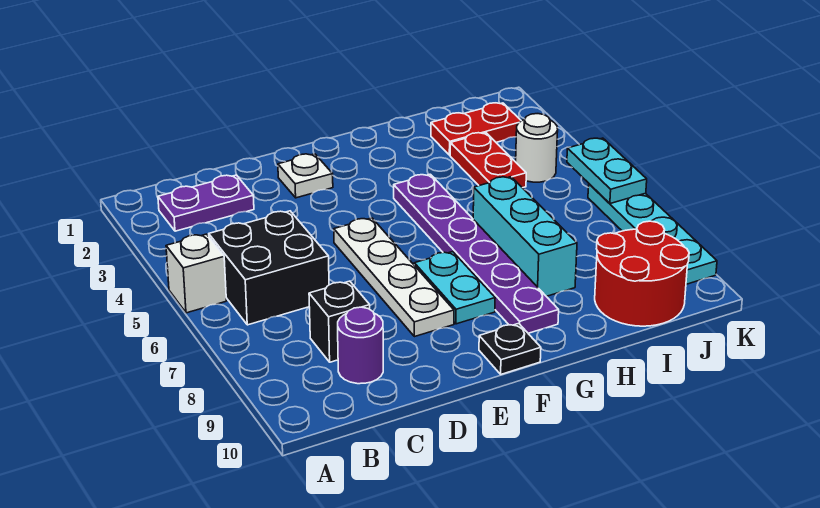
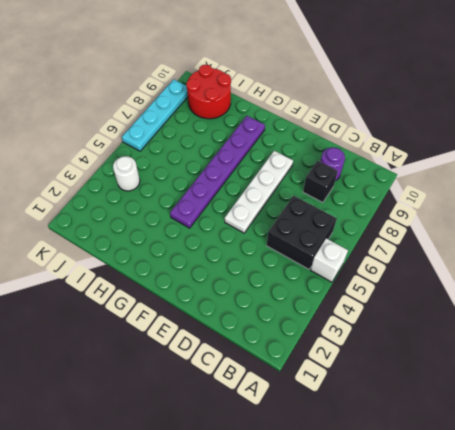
none -> purple 1x2 plate [158,175,254,231]
none -> white 1x1 plate [278,154,333,198]
none -> cyan 1x2 plate [414,252,495,324]

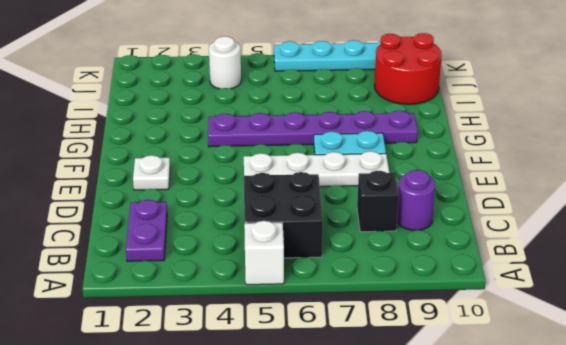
none -> black 1x1 plate [479,323,541,374]
none -> cyan 1x3 brick [473,177,577,296]
none -> red 1x2 plate [431,103,521,155]

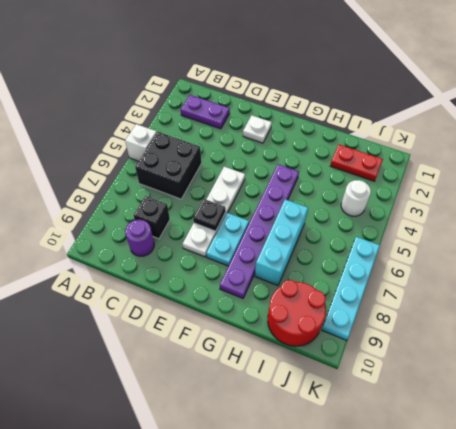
black 1x1 plate [193,199,226,231] -> black 1x1 plate moved to [479,323,541,374]
none -> red 1x2 plate [450,133,526,188]
none -> cyan 1x2 plate [567,138,647,204]

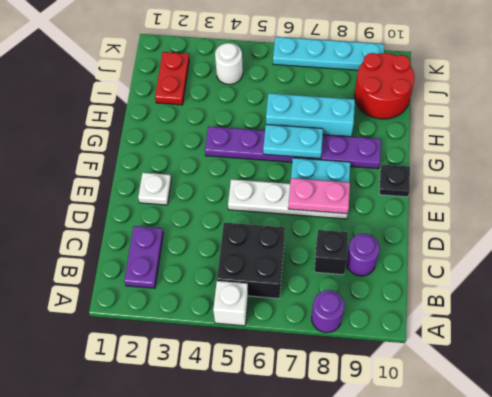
purple 1x1 round brick [312,290,345,333] -> none
pink 1x2 plate [288,178,350,214] -> none
cyan 1x2 plate [263,124,323,159] -> cyan 1x2 plate moved to [567,138,647,204]
none -> red 1x2 plate [450,133,526,188]

